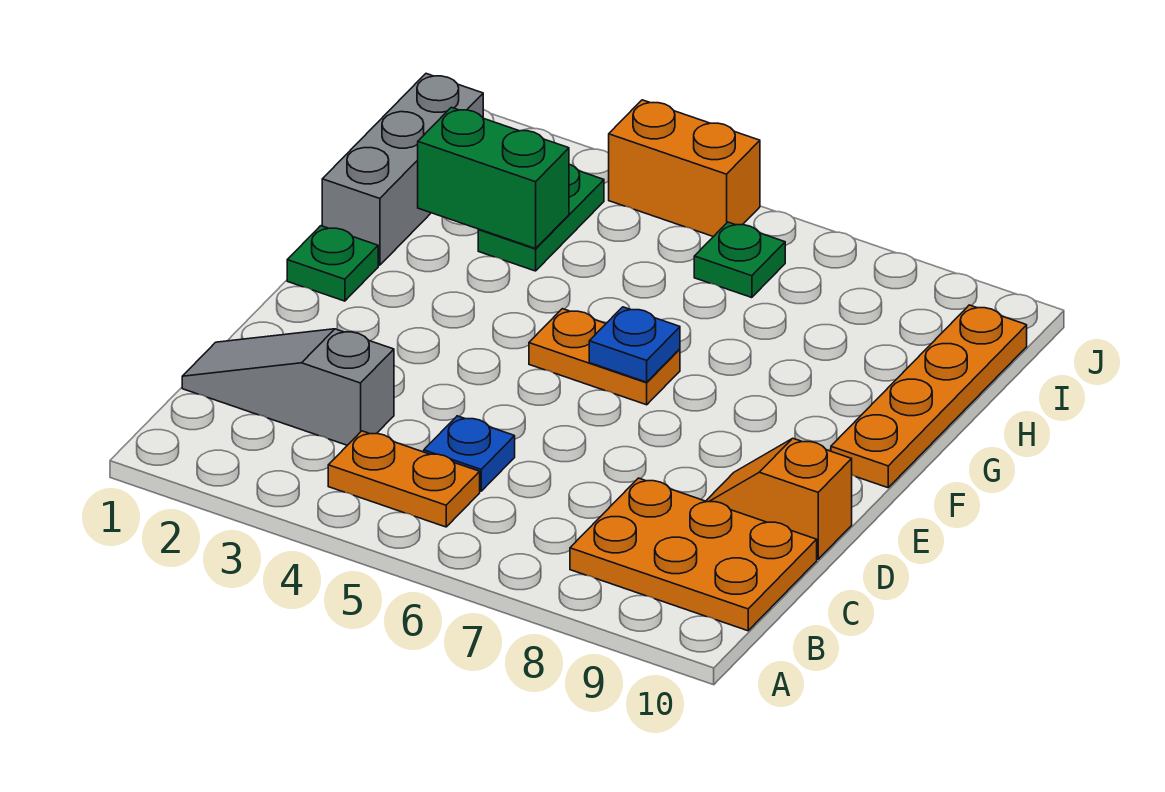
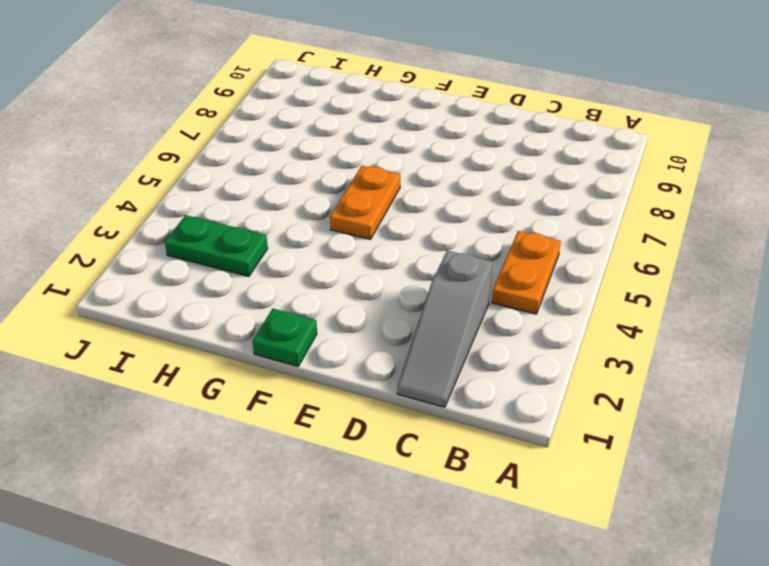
none -> orange 2x3 plate [570,478,817,631]
none -> blue 1x1 plate [424,416,515,491]
none -> orange 1x2 slope [706,438,852,559]

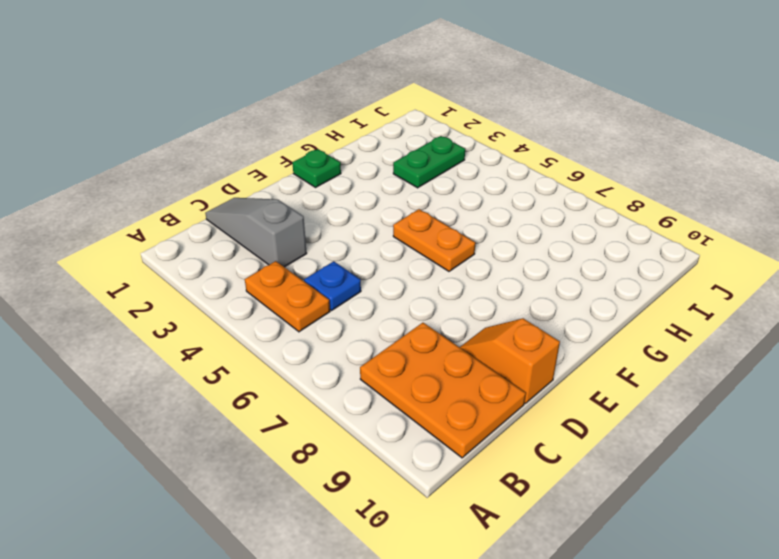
none -> orange 1x4 plate [831,305,1027,488]
none -> grey 1x3 brick [322,74,483,265]
none -> green 1x1 plate [694,222,785,298]

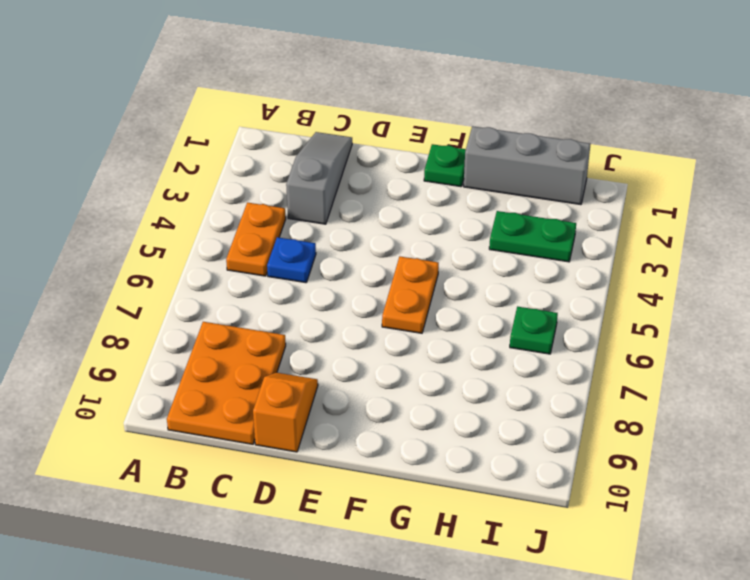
none -> orange 1x4 plate [831,305,1027,488]
none -> orange 1x2 brick [609,100,760,237]
none -> blue 1x1 plate [589,307,680,382]

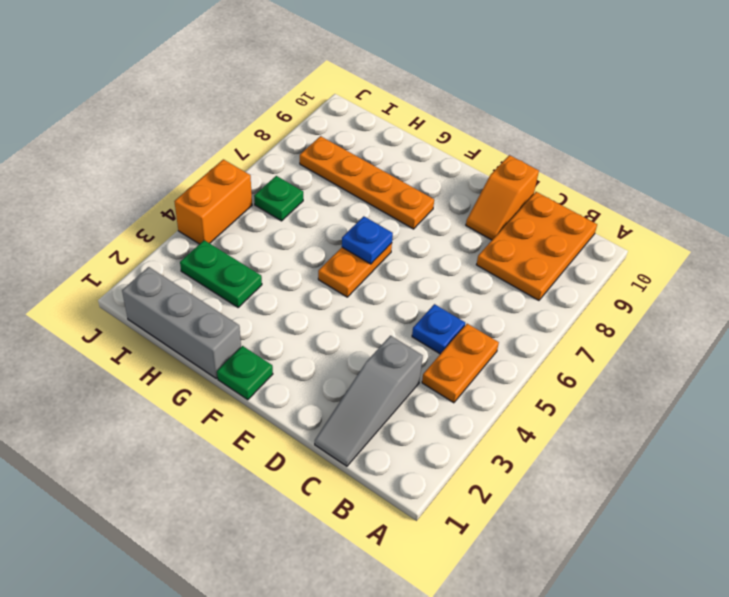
orange 1x4 plate [300,136,434,229] -> orange 1x4 plate moved to [831,305,1027,488]
none -> green 1x2 brick [418,107,569,249]

